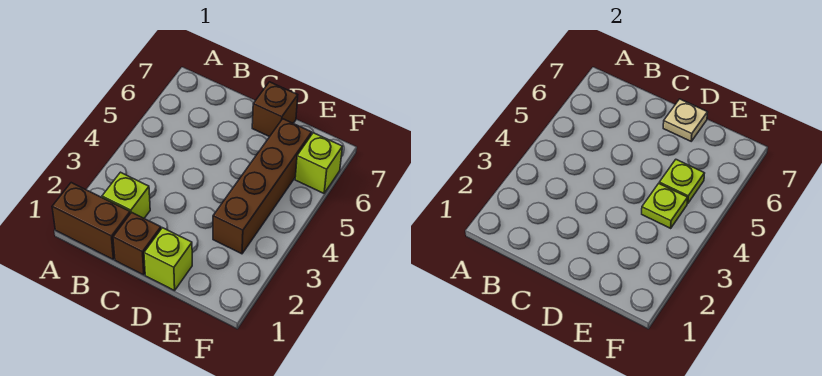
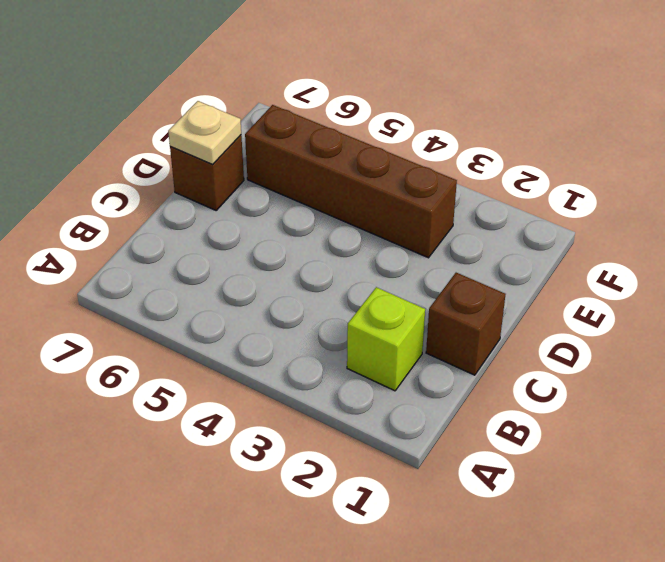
none -> brown 1x2 brick [52,183,130,259]
none -> lime 1x1 brick [144,228,192,291]

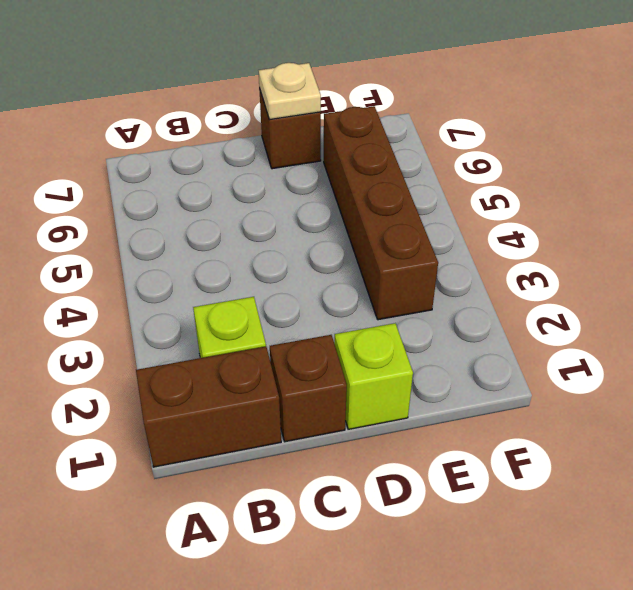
none -> lime 1x1 brick [295,133,343,193]
none -> lime 1x1 plate [642,184,688,228]

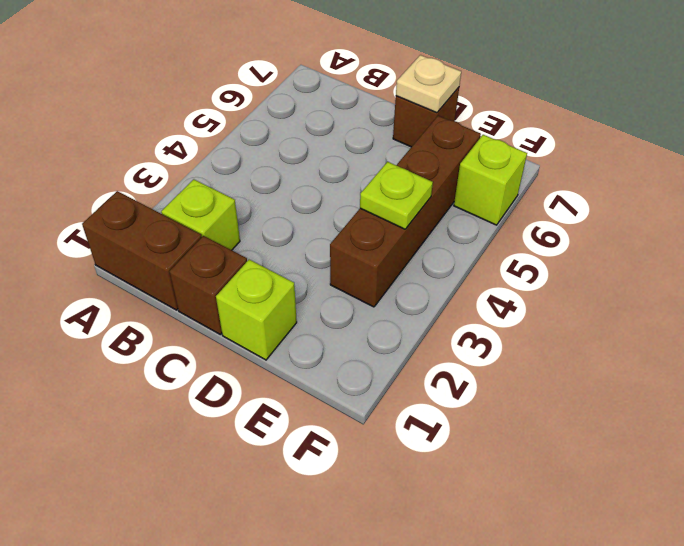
none -> lime 1x1 plate [659,160,705,204]

